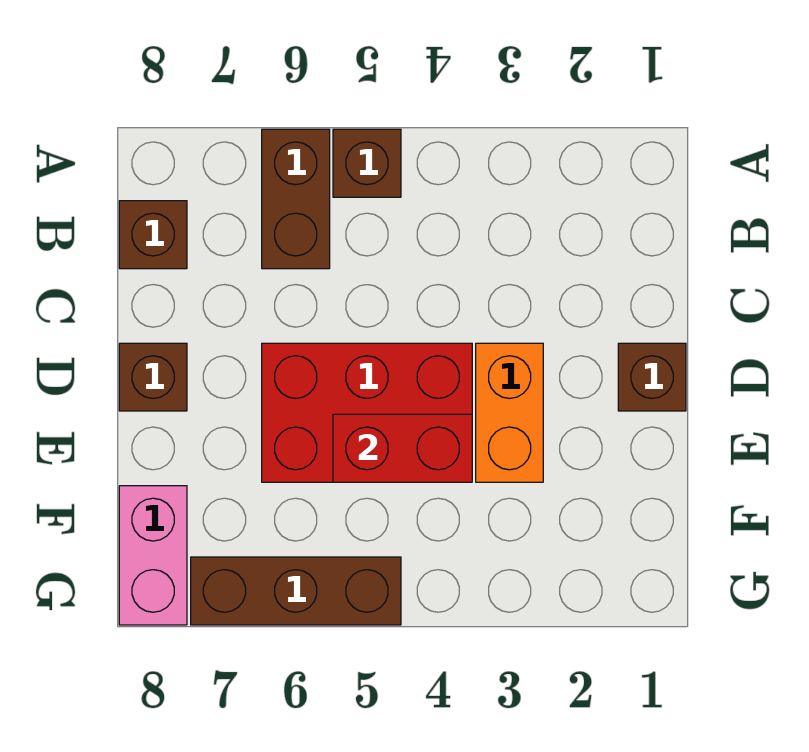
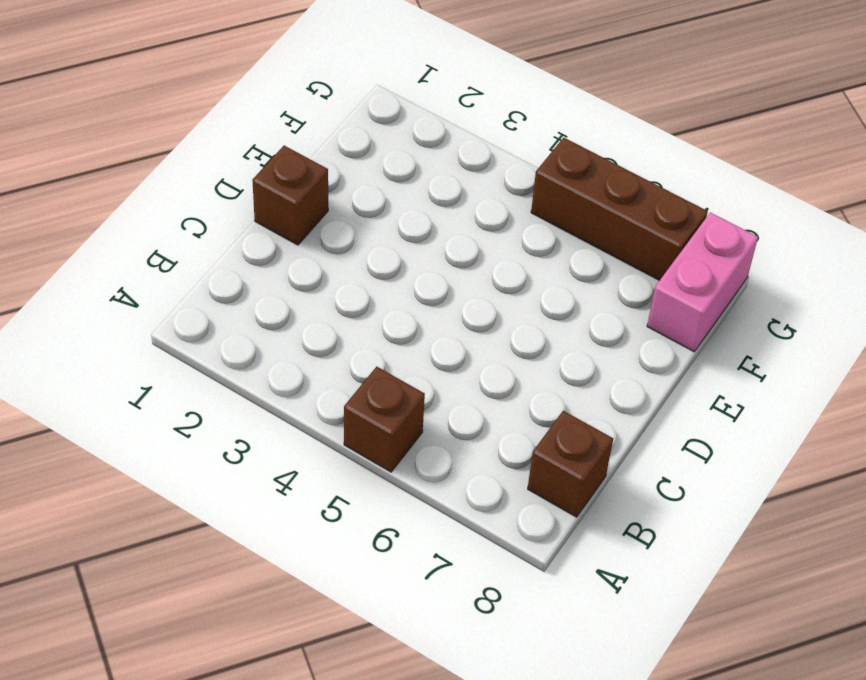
none -> brown 1x2 brick [262,129,330,269]
none -> orange 1x2 brick [476,343,543,482]

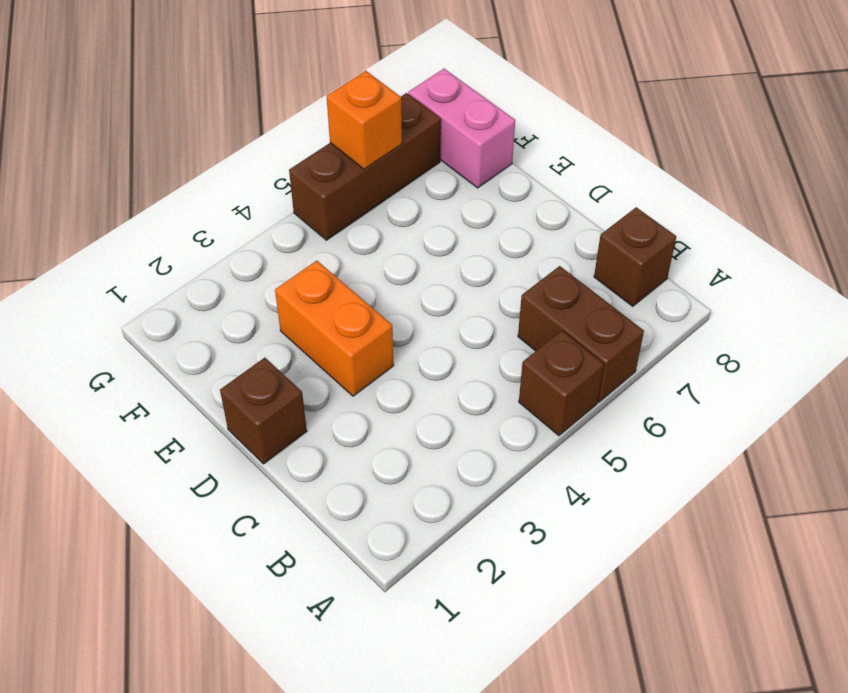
orange 1x1 brick [327,71,402,169] -> none
none -> red 2x3 brick [262,343,472,482]
none -> brown 1x1 brick [119,343,187,411]

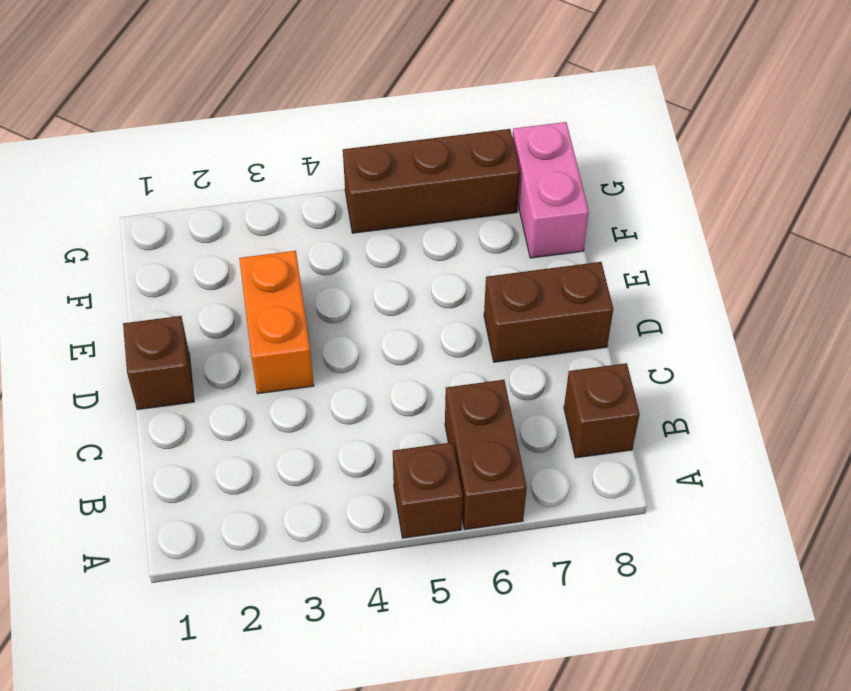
brown 1x2 brick [484,262,613,362] -> brown 1x1 brick [119,343,187,411]
none -> red 2x3 brick [262,343,472,482]
none -> red 1x2 brick [333,414,472,482]

